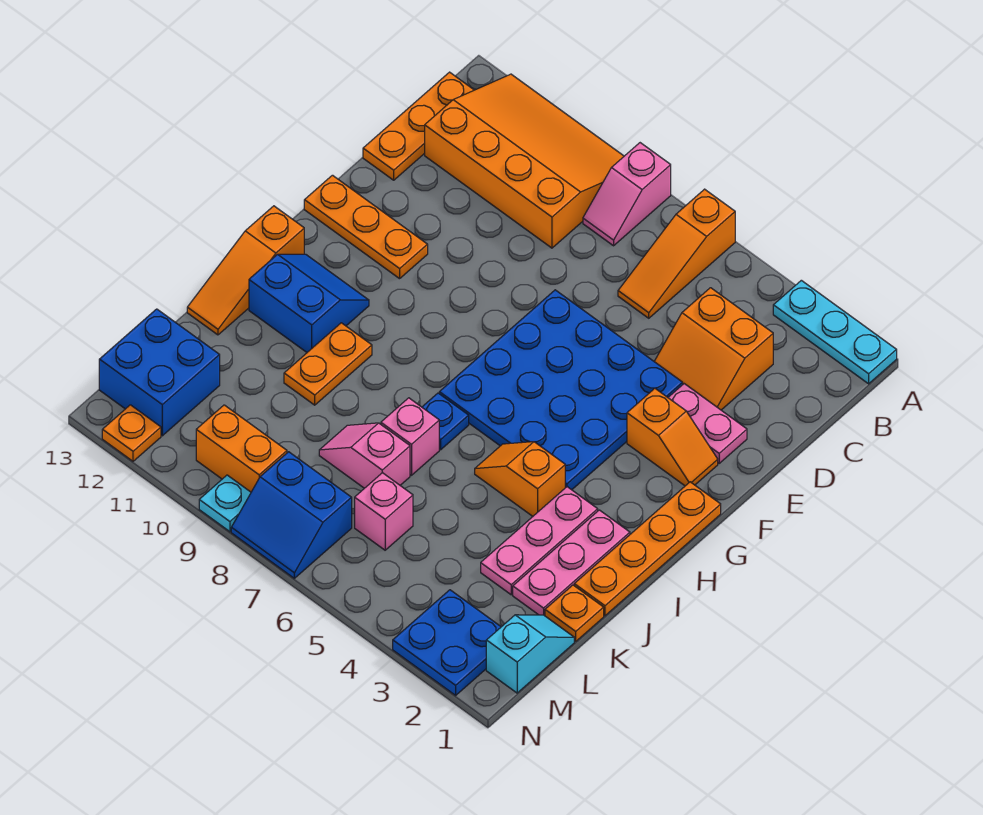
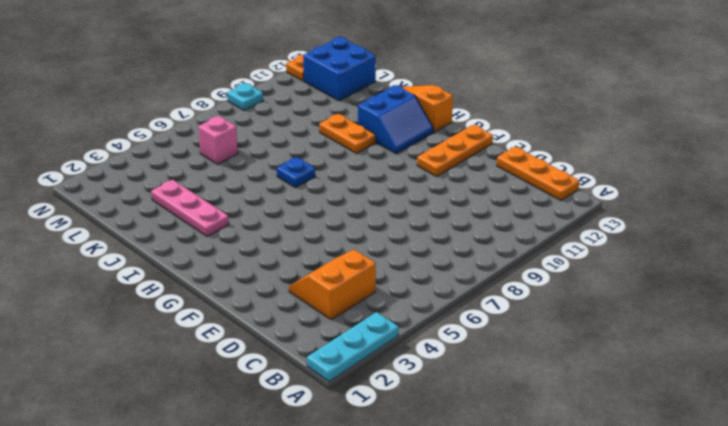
none -> orange 1x3 slope [618,189,735,318]
none -> pink 1x2 slope [583,143,671,246]
none -> orange 3x4 slope [425,74,624,248]

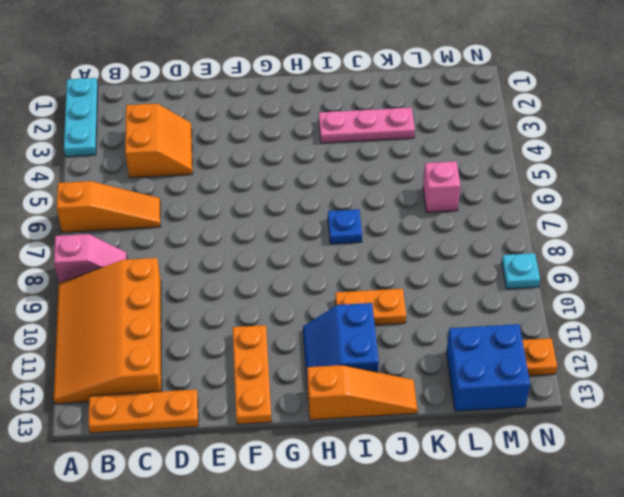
none -> pink 1x2 plate [668,384,747,463]
none -> blue 4x4 plate [439,290,683,490]
none -> orange 1x2 slope [627,389,718,486]

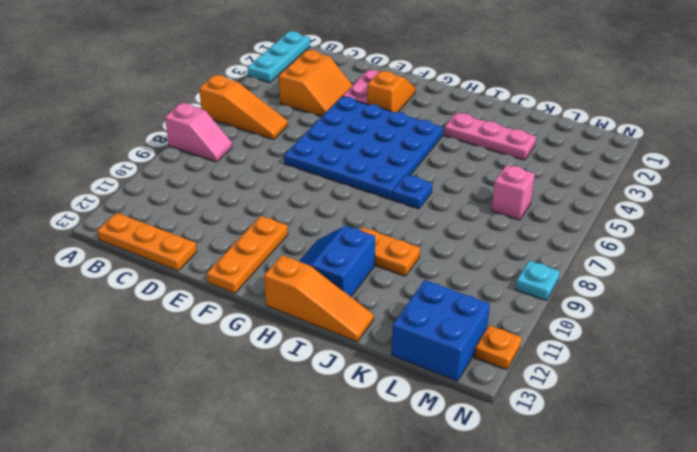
none -> orange 3x4 slope [425,74,624,248]
none -> orange 1x4 plate [574,482,721,616]
none -> pink 1x3 plate [513,510,630,616]

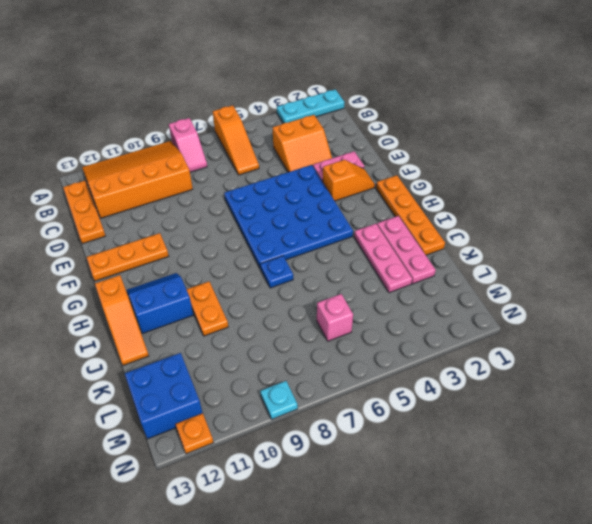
none -> orange 1x2 slope [475,442,565,516]
none -> pink 1x1 brick [381,398,439,475]
none -> orange 1x1 plate [545,585,604,641]

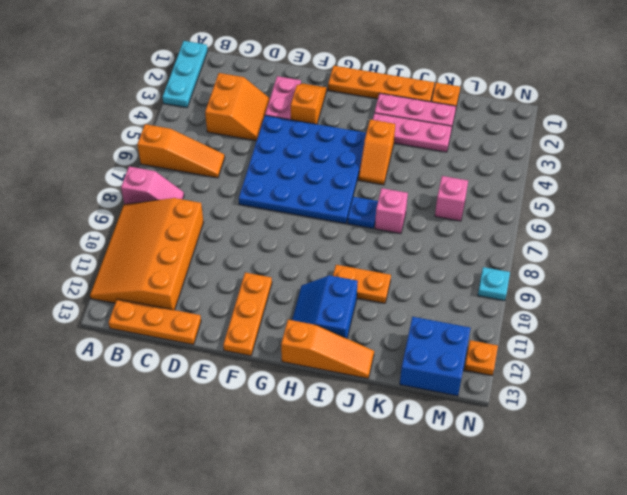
none -> pink 1x2 slope [319,423,410,488]
none -> cyan 1x2 slope [486,615,574,693]
none -> blue 2x2 plate [393,590,501,695]

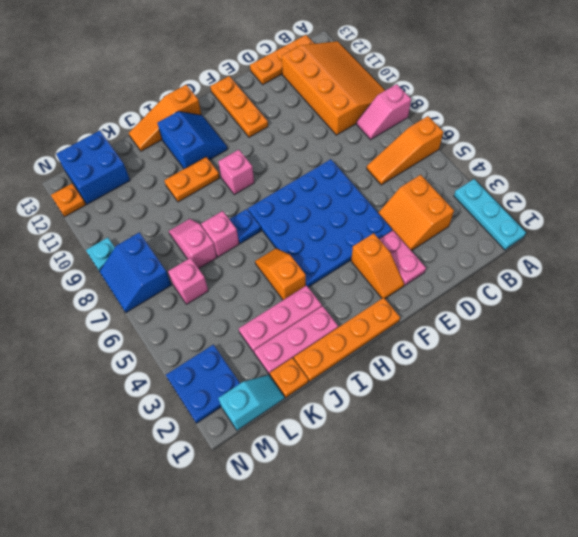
pink 1x1 brick [218,150,254,195] -> none
none -> orange 1x2 brick [196,405,287,492]

